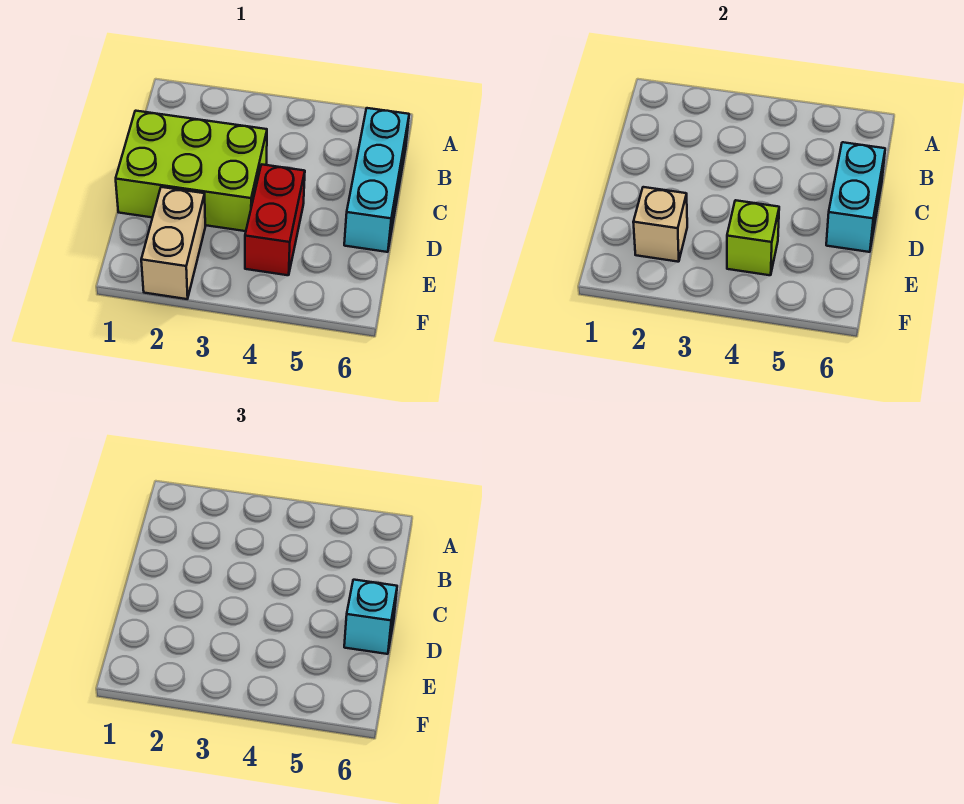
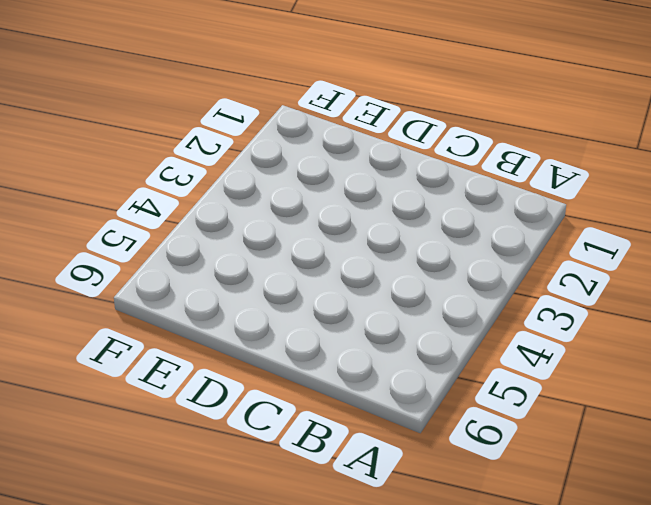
none -> cyan 1x3 brick [344,108,409,252]
none -> lime 2x3 brick [116,111,267,231]

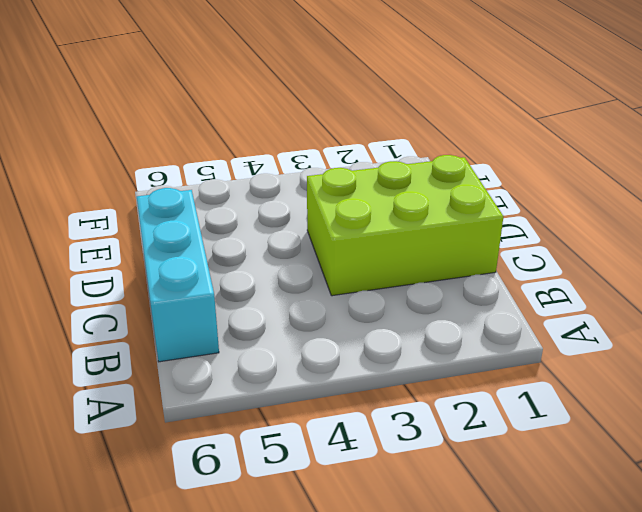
none -> red 1x2 brick [245,165,305,275]
none -> tan 1x2 brick [141,187,205,299]

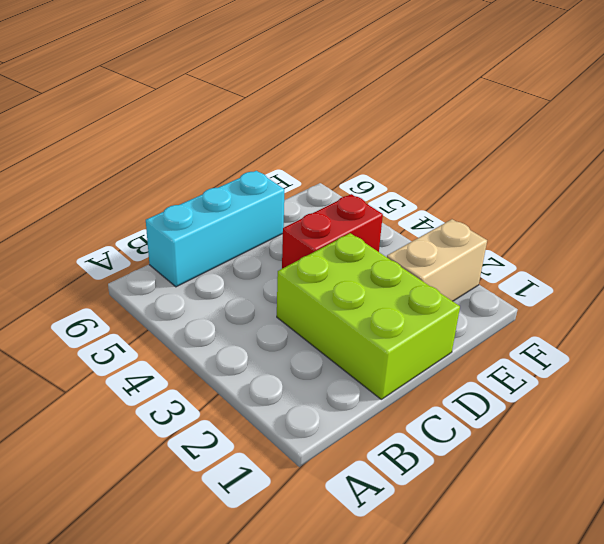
none -> cyan 1x2 brick [826,142,885,252]
none -> tan 1x1 brick [633,187,687,262]

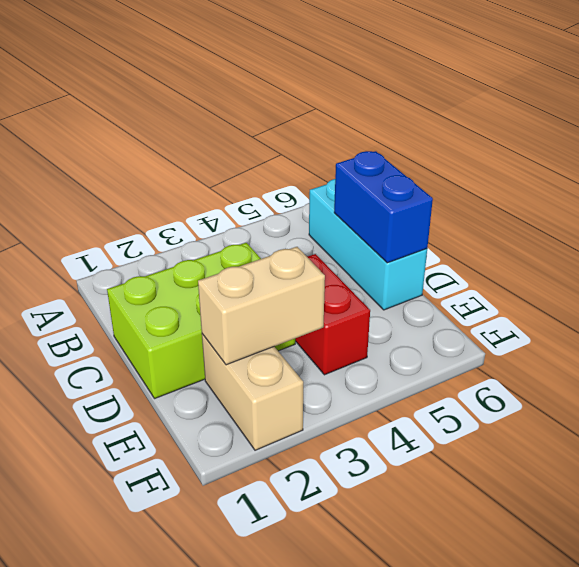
blue 1x2 brick [334,151,433,263] -> cyan 1x2 brick [826,142,885,252]
tan 1x2 brick [198,247,325,365] -> tan 1x1 brick [633,187,687,262]
none -> lime 1x1 brick [727,200,779,275]
none -> cyan 1x1 brick [344,580,397,654]

